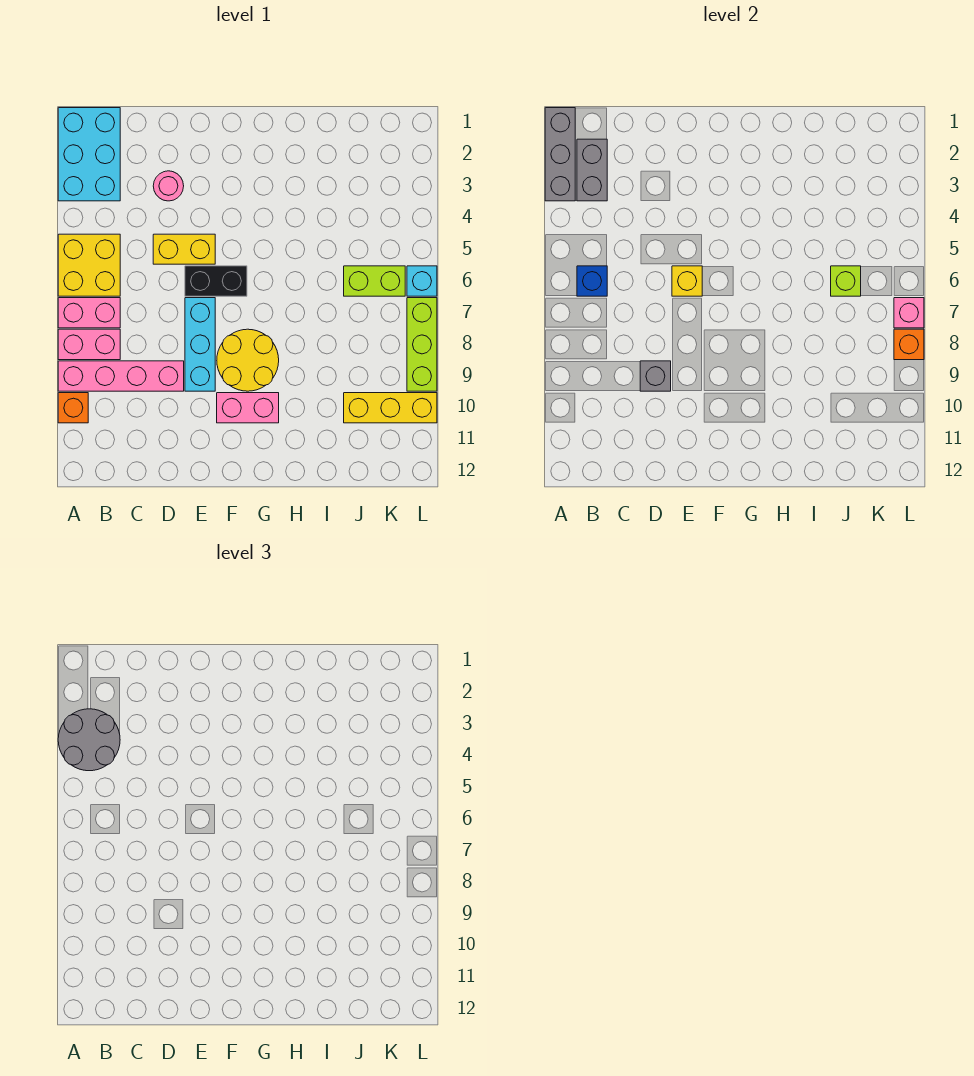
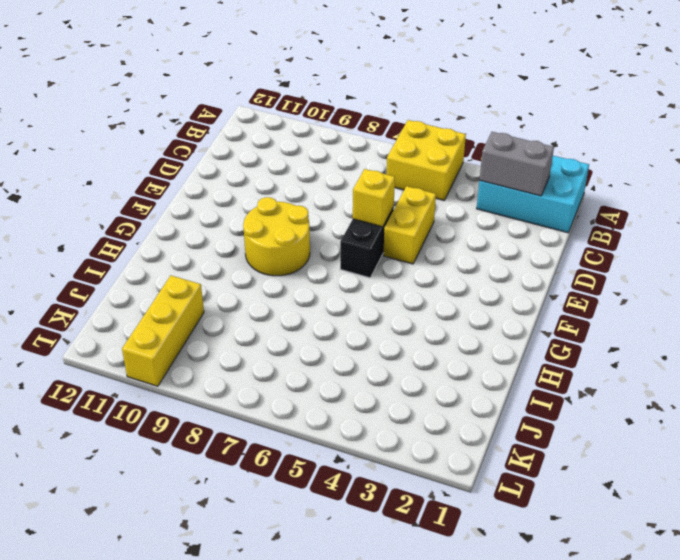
none -> pink 1x2 brick [58,298,120,328]
none -> pink 1x2 brick [58,329,120,360]
none -> pink 1x4 brick [58,361,184,391]

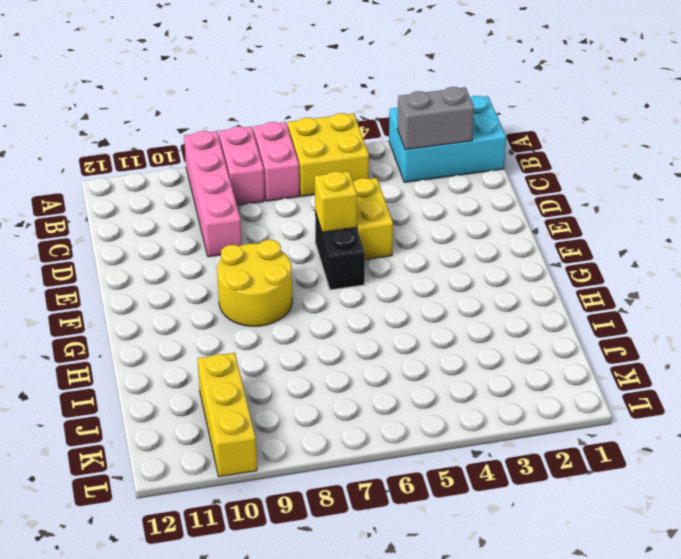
none -> orange 1x1 brick [58,393,88,423]
none -> pink 1x1 round brick [153,171,184,201]
none -> cyan 1x3 brick [185,298,215,391]

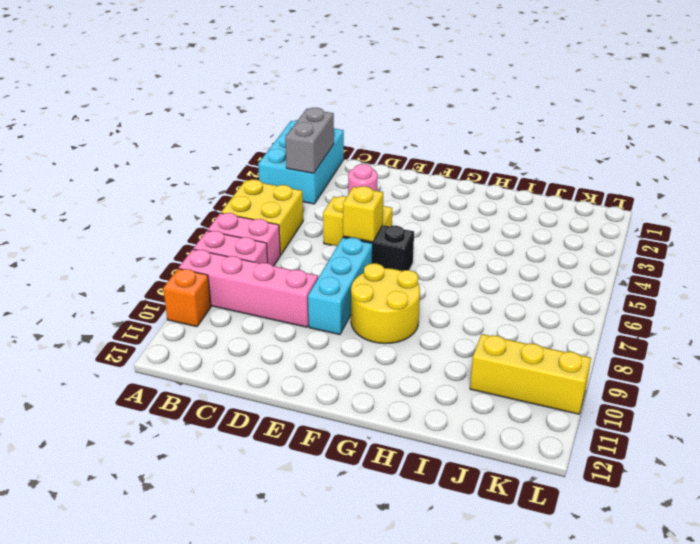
none -> pink 1x2 brick [217,393,279,423]
none -> lime 1x2 brick [344,266,405,296]
none -> cyan 1x1 brick [407,266,437,296]

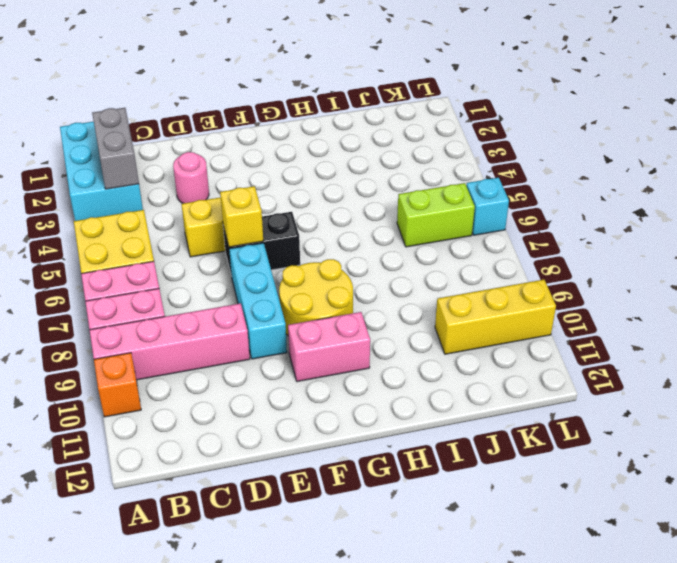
none -> lime 1x3 brick [407,298,437,391]
none -> grey 1x3 brick [545,108,575,201]
none -> blue 1x1 brick [577,266,607,296]

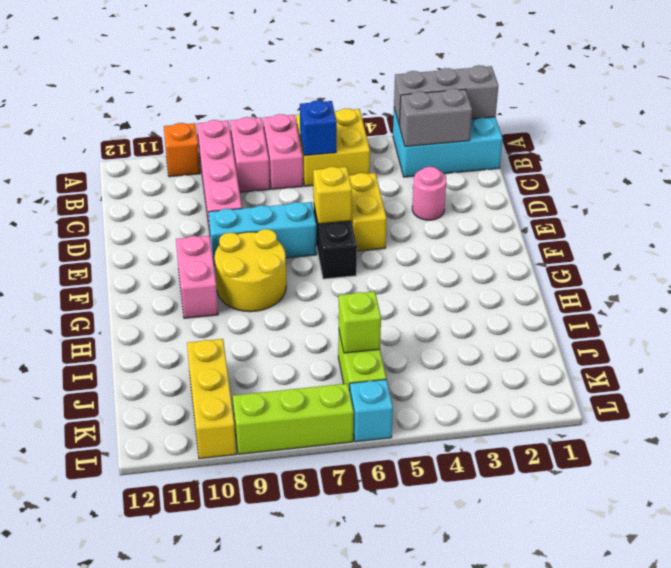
none -> grey 1x1 brick [640,361,671,391]
none -> pink 1x1 brick [894,298,924,328]
none -> orange 1x1 brick [894,329,924,360]

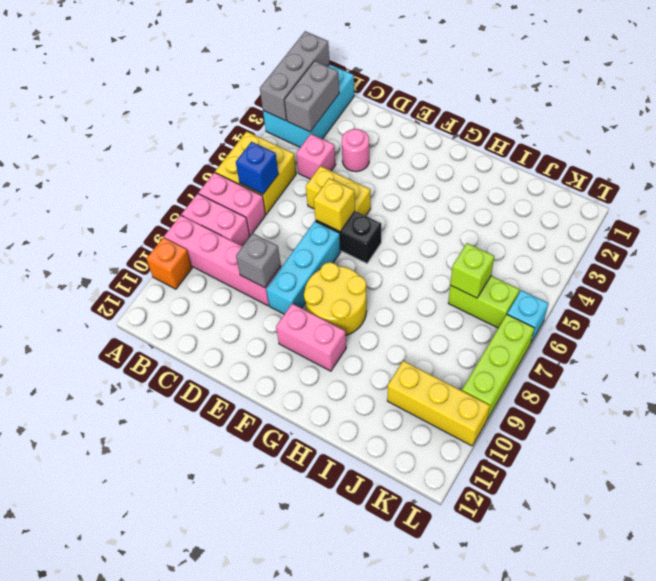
pink 1x1 brick [296,134,336,179] -> pink 1x1 brick moved to [894,298,924,328]
none -> orange 1x1 brick [894,329,924,360]
none -> grey 2x2 round brick [58,709,120,771]

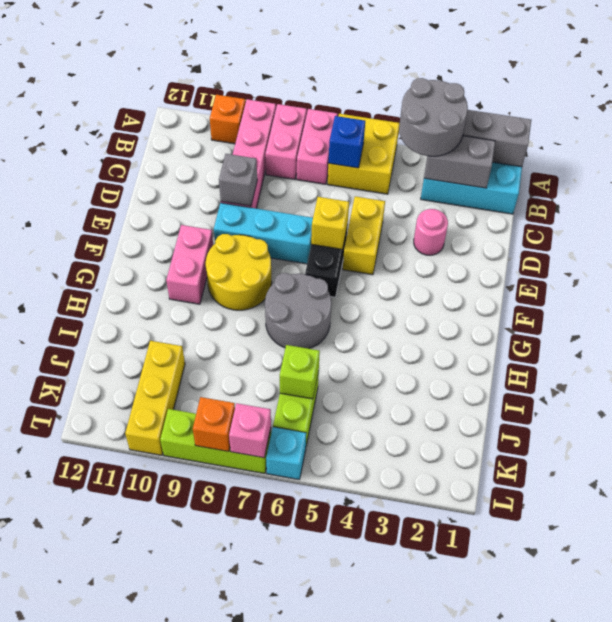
grey 2x2 round brick [265,273,331,349] -> none

